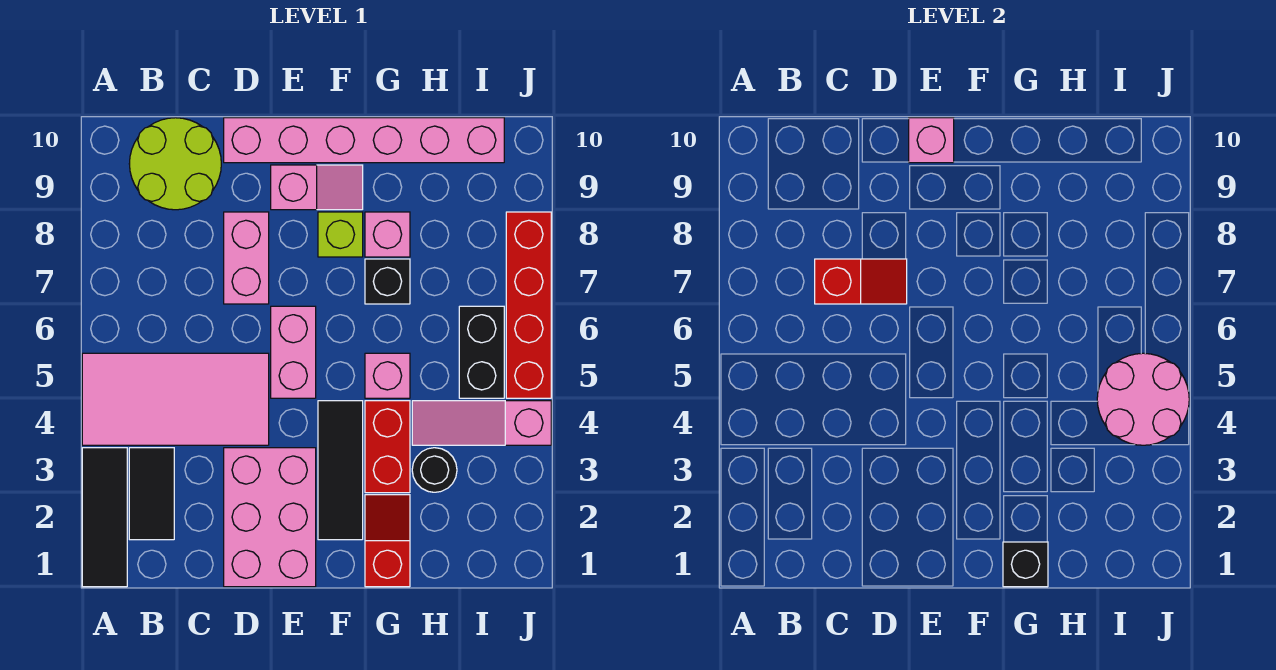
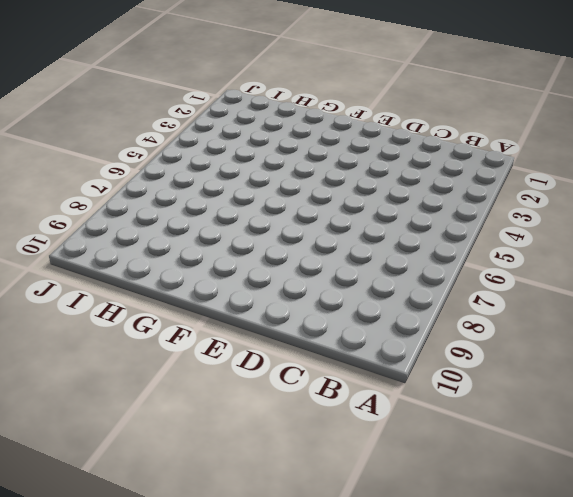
none -> black 1x3 tile [82,448,127,587]
none -> pink 2x4 tile [82,353,269,445]
none -> black 1x2 tile [129,448,174,540]

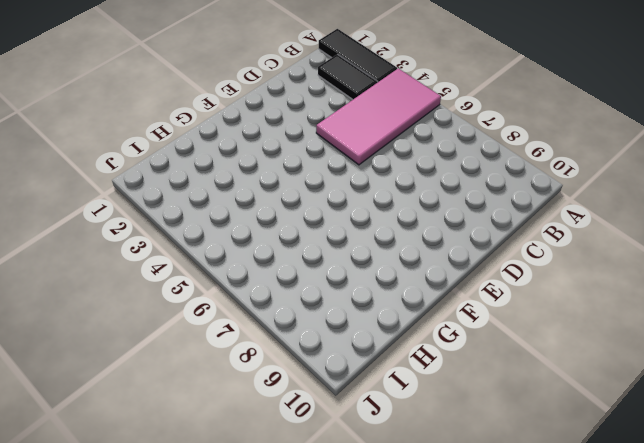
none -> lime 2x2 round brick [129,118,221,210]
none -> pink 2x3 brick [224,448,316,587]
none -> pink 1x2 brick [224,212,269,304]

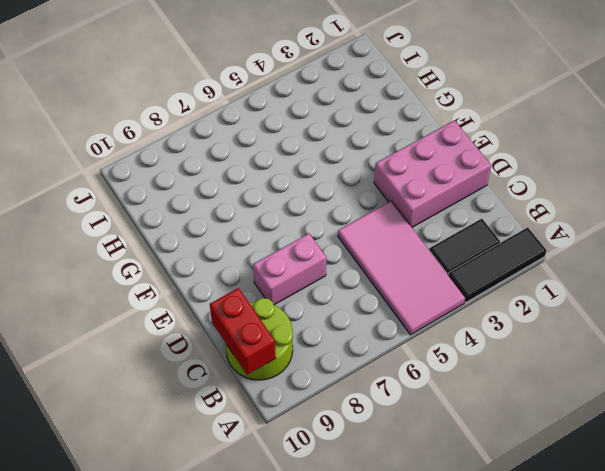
red 1x2 brick [210,288,276,375] -> red 1x2 brick turned to [365,401,410,493]
none -> pink 1x6 brick [224,118,504,163]
none -> pink 1x2 brick [271,306,316,398]
none -> pink 1x2 slope [271,165,363,210]

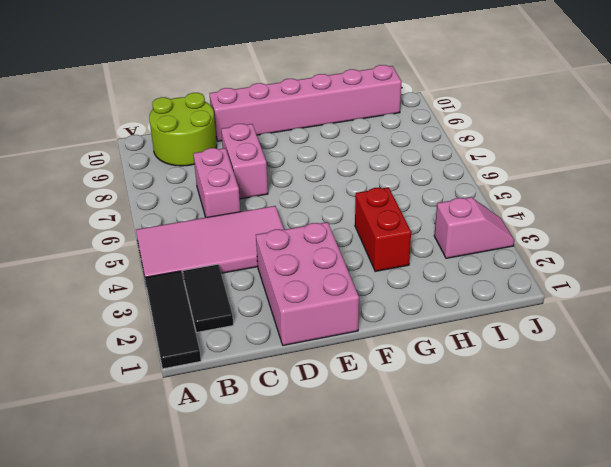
pink 1x2 brick [193,148,241,217] -> pink 1x2 brick moved to [271,306,316,398]
pink 1x2 slope [434,197,514,258] -> pink 1x2 slope moved to [271,165,363,210]
none -> black 1x3 tile [318,401,363,540]
none -> lime 1x1 brick [318,212,363,257]
none -> red 1x2 slope [365,495,410,587]

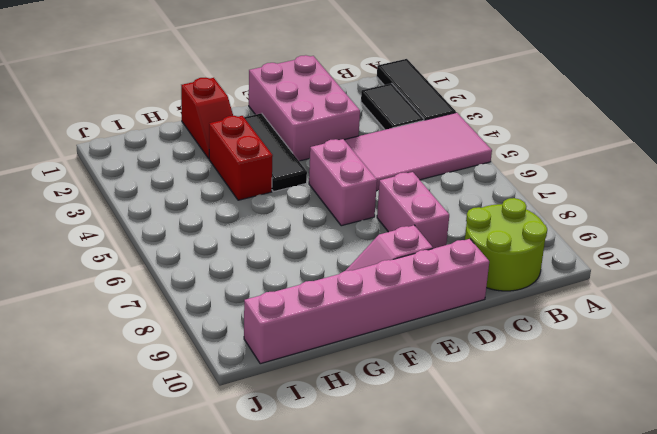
none -> lime 1x1 brick [318,212,363,257]
none -> pink 1x1 brick [365,353,410,398]
none -> black 1x1 brick [365,259,410,304]

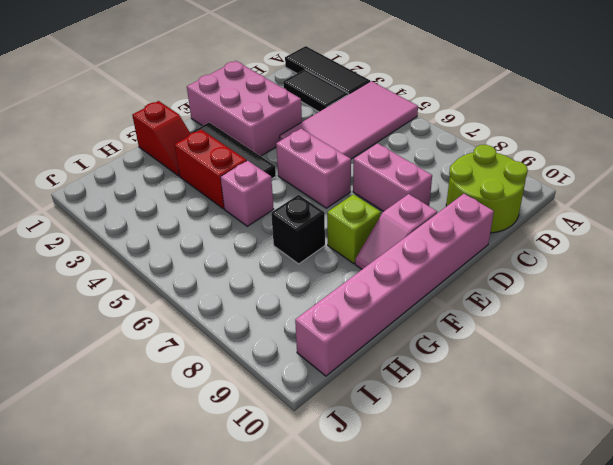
none -> pink 1x1 brick [365,212,410,257]
none -> black 1x1 round brick [412,448,457,492]
none -> pink 1x3 slope [412,401,551,445]

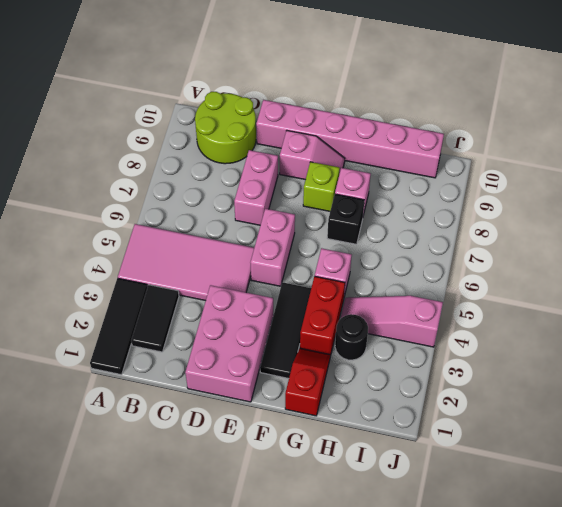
none -> black 1x2 brick [459,306,504,398]
none -> red 1x4 brick [506,212,551,398]
none -> red 1x2 slope [815,259,907,304]

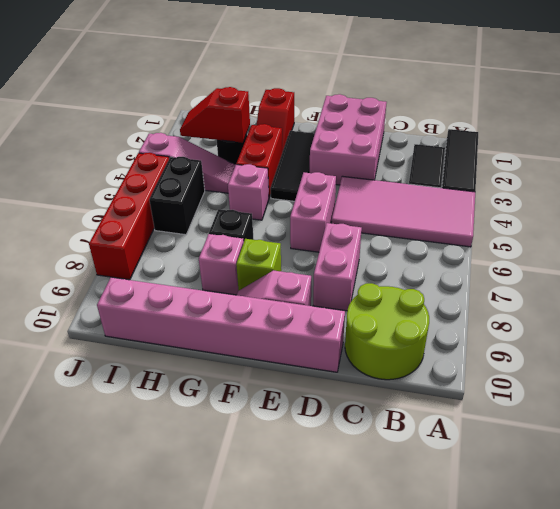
red 1x2 slope [180,87,250,143] -> red 1x2 slope moved to [815,259,907,304]
none -> pink 1x1 brick [909,118,954,163]
none -> black 1x1 brick [1003,542,1048,587]
none -> pink 2x2 round brick [1097,353,1189,445]

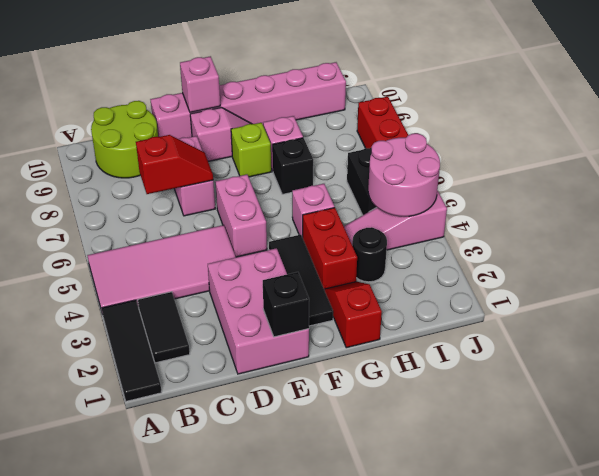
black 1x1 brick [263,272,309,337] -> black 1x1 brick moved to [1003,542,1048,587]

